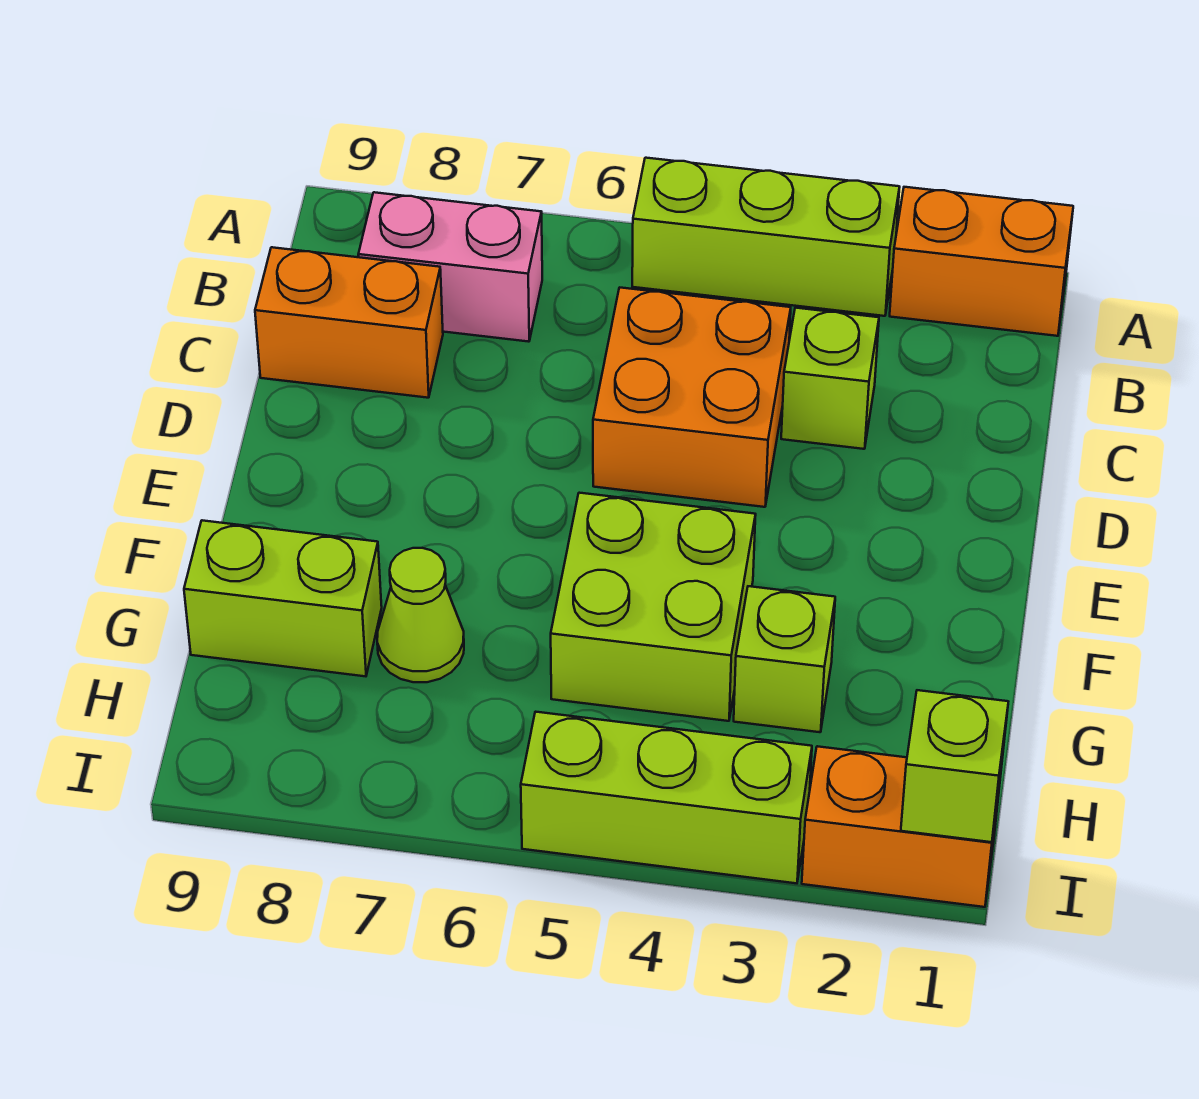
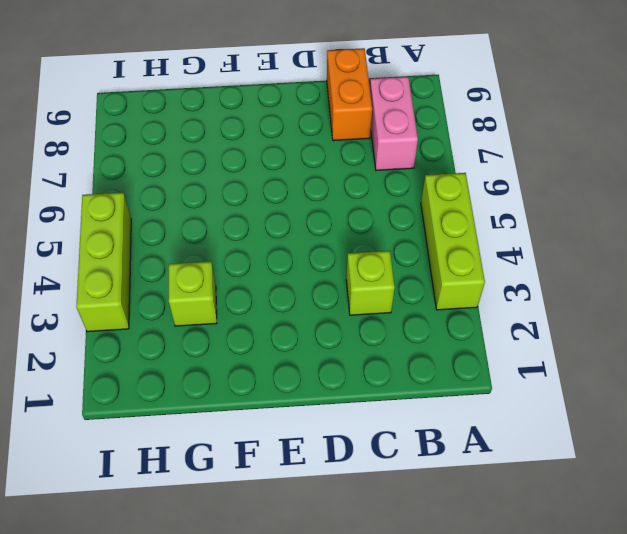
none -> orange 1x2 brick [890,187,1073,336]
none -> orange 2x2 brick [593,288,791,507]
none -> lime 2x2 brick [551,493,756,721]

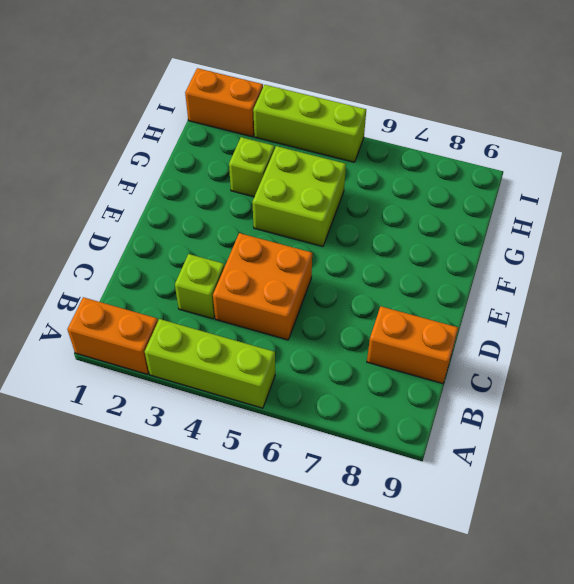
none -> pink 1x2 brick [358,192,542,342]
none -> lime 1x1 cone [377,548,464,682]
none -> lime 1x2 brick [184,520,382,676]

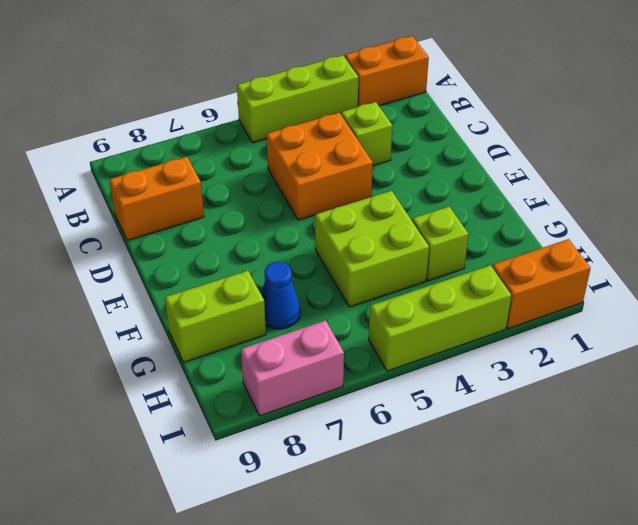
blue 1x1 cone [261,262,300,329] -> lime 1x1 cone [377,548,464,682]
pink 1x2 brick [241,321,344,416] -> pink 1x2 brick moved to [358,192,542,342]
none -> lime 1x1 brick [901,690,1008,842]

